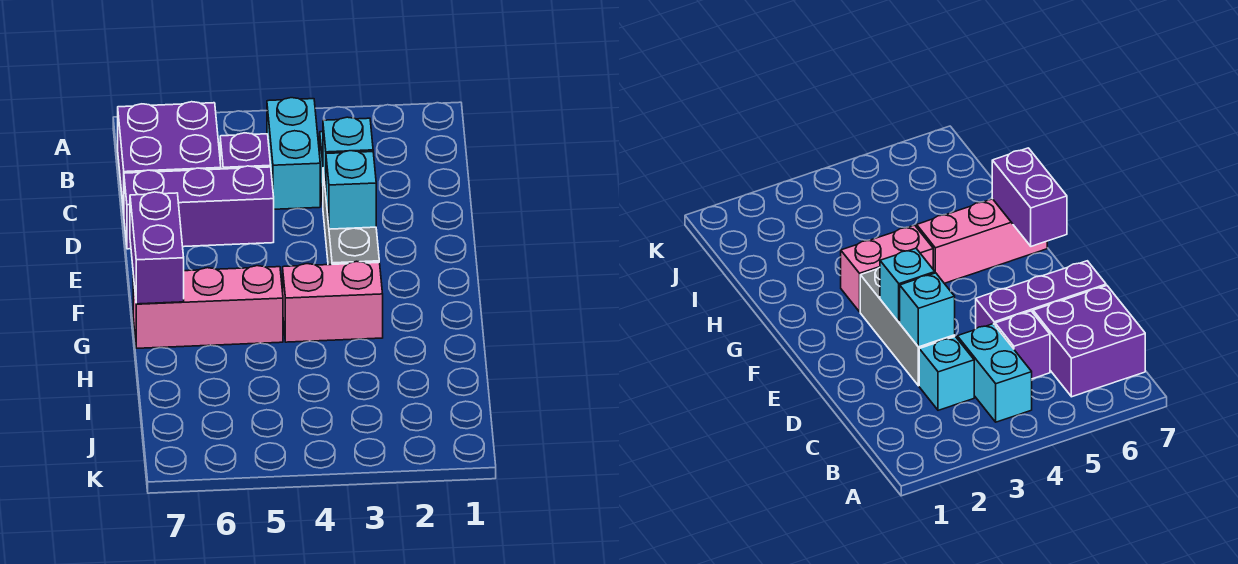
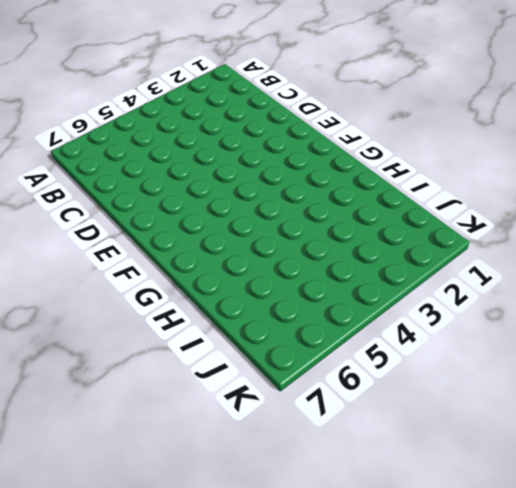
none -> cyan 1x2 brick [267,98,320,209]
none -> purple 2x2 brick [118,102,221,213]

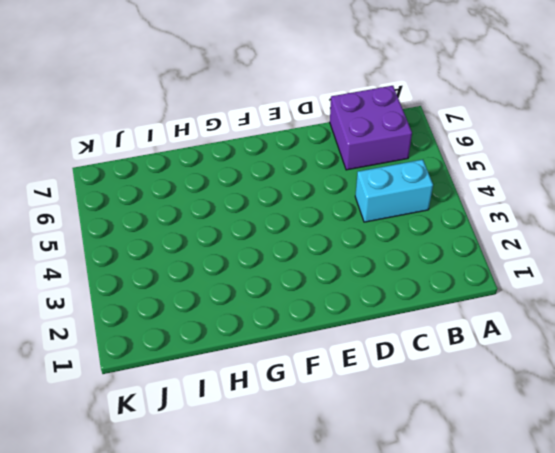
none -> cyan 1x1 brick [919,337,974,410]
none -> purple 1x1 brick [220,133,271,169]

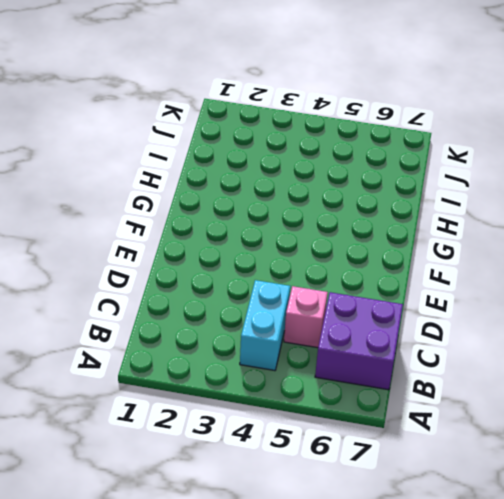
pink 1x1 brick [284,286,328,348] -> purple 1x1 brick [220,133,271,169]
none -> cyan 1x1 brick [919,337,974,410]
none -> grey 1x3 brick [323,171,379,265]

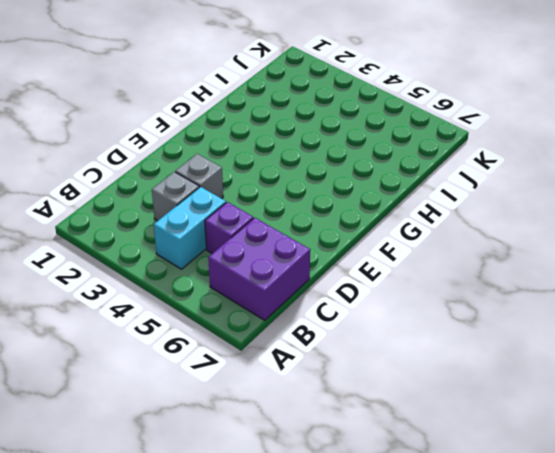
grey 1x1 brick [152,172,199,221] -> cyan 1x1 brick [919,337,974,410]
grey 1x1 brick [175,154,223,199] -> grey 1x3 brick [323,171,379,265]
none -> purple 1x3 brick [124,166,274,249]
none -> pink 1x2 brick [283,261,383,342]

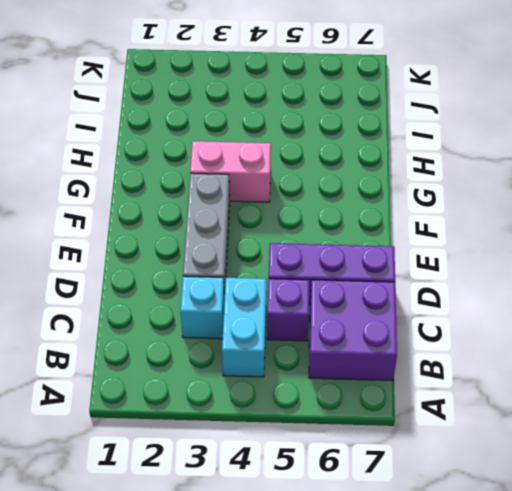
none -> pink 1x3 brick [133,266,283,348]
none -> cyan 1x1 brick [323,117,373,193]

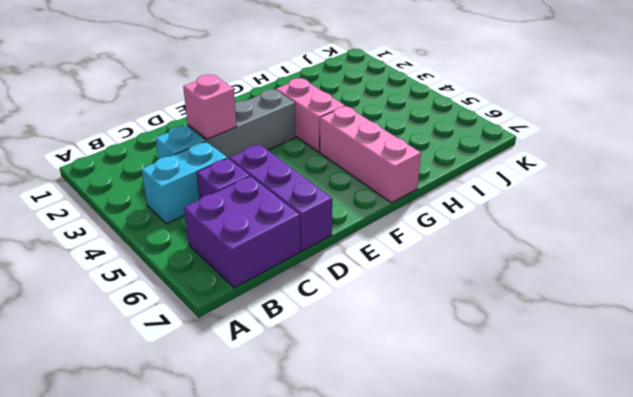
pink 1x1 brick [183,75,237,139] -> cyan 1x1 brick [323,117,373,193]
none -> cyan 1x1 brick [326,151,376,229]
none -> purple 1x2 brick [130,192,184,304]

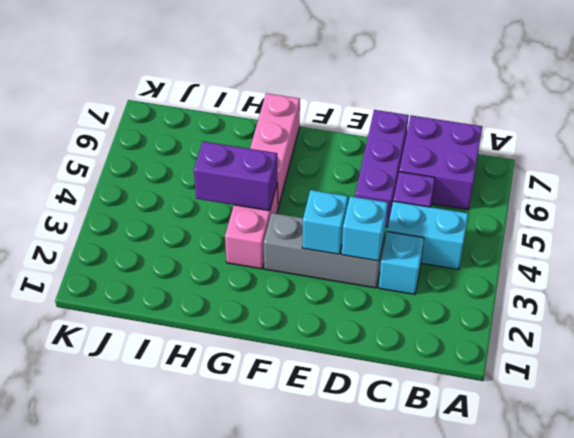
purple 1x2 brick [194,142,277,211] -> purple 1x2 brick moved to [130,192,184,304]

